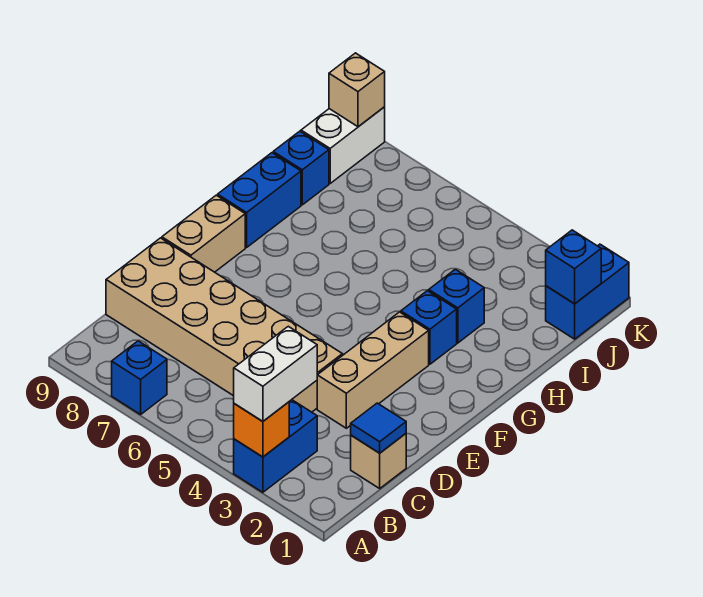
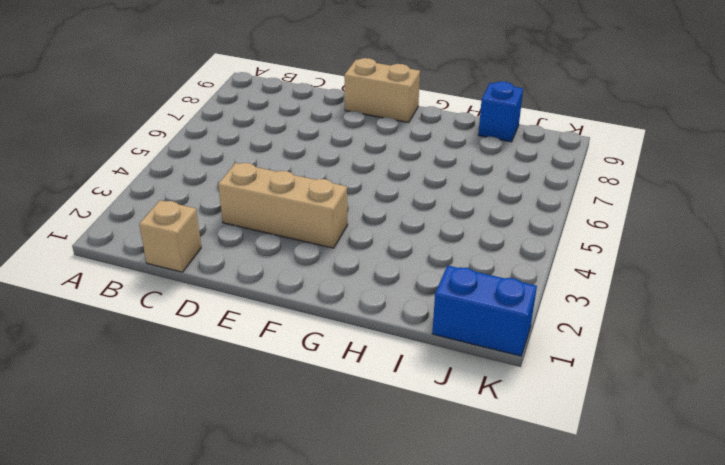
none -> blue 1x2 brick [234,400,317,492]
none -> blue 1x1 brick [112,341,167,414]
none -> tan 2x6 brick [106,238,342,412]

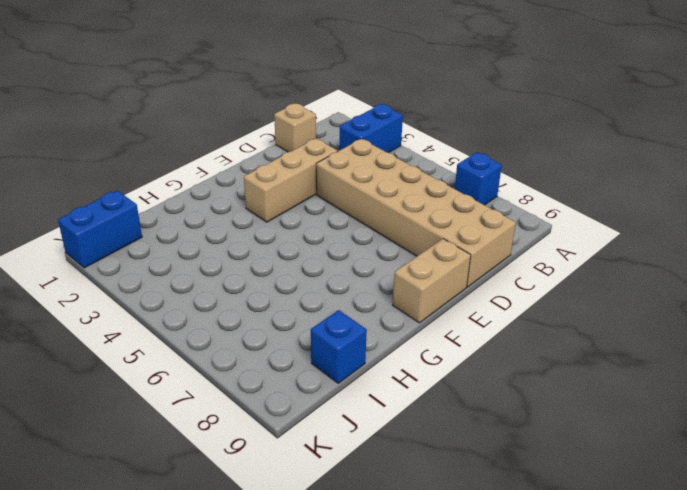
none -> blue 1x1 brick [401,291,457,364]
none -> blue 1x2 brick [218,153,301,248]
none -> blue 1x1 brick [429,269,484,343]

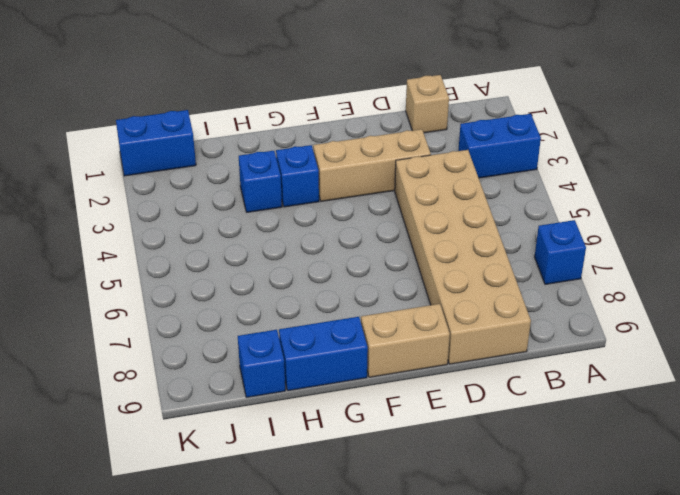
none -> white 1x2 brick [301,107,385,183]
none -> orange 1x1 brick [234,402,289,457]
none -> blue 1x1 tile [351,403,406,453]

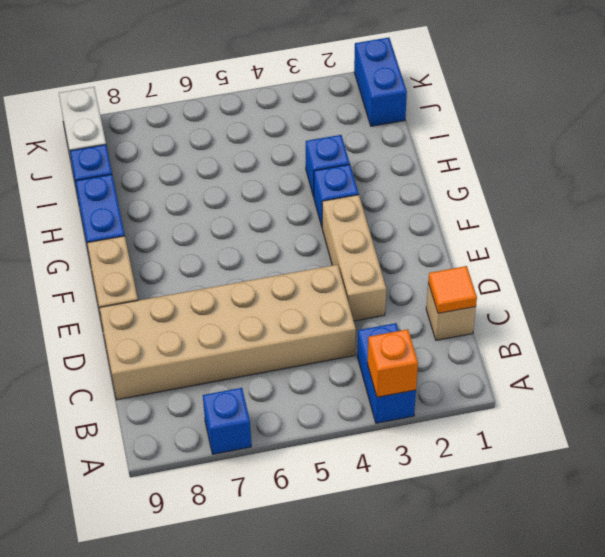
orange 1x1 tile [428,266,477,313] -> blue 1x1 tile [351,403,406,453]
none -> blue 1x1 brick [546,230,601,304]
none -> tan 1x1 brick [329,53,385,127]
none -> white 1x2 brick [234,326,317,421]

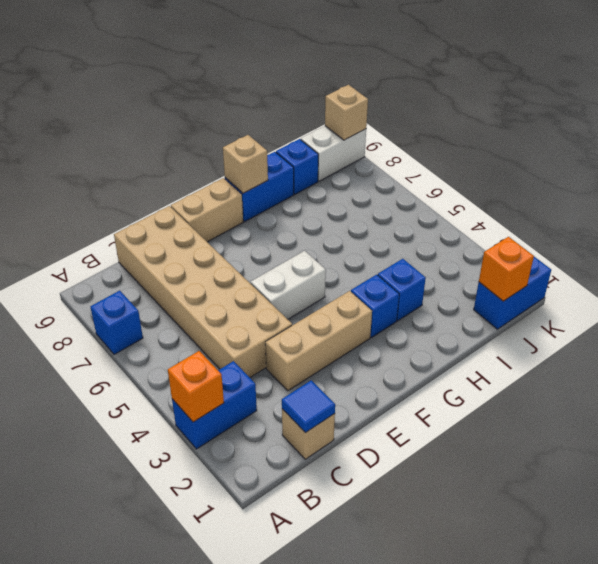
white 1x2 brick [251,251,326,319] -> white 1x2 brick moved to [234,326,317,421]
tan 1x1 brick [223,135,268,193] -> none
orange 1x1 brick [479,237,534,301] -> blue 1x1 brick [546,230,601,304]

